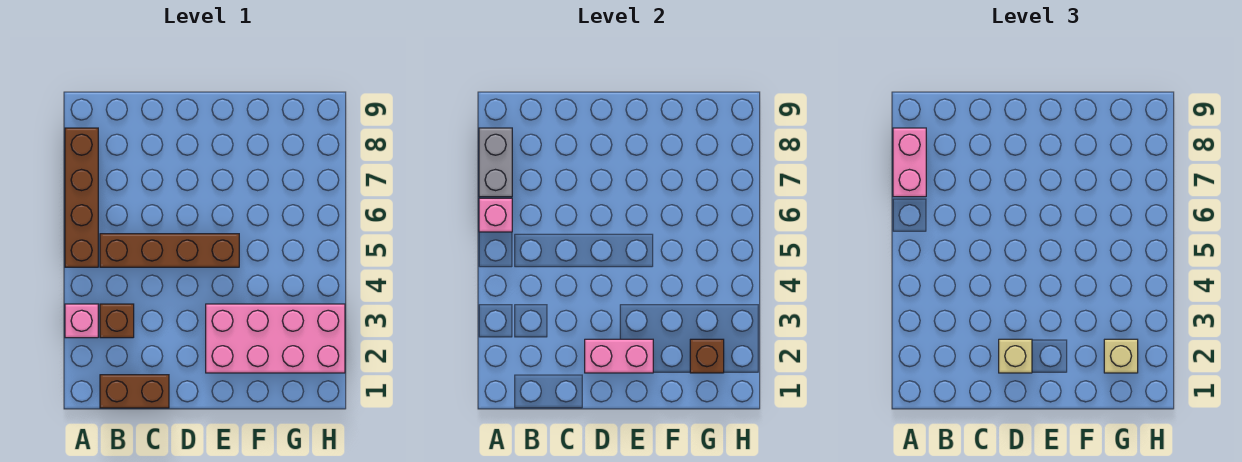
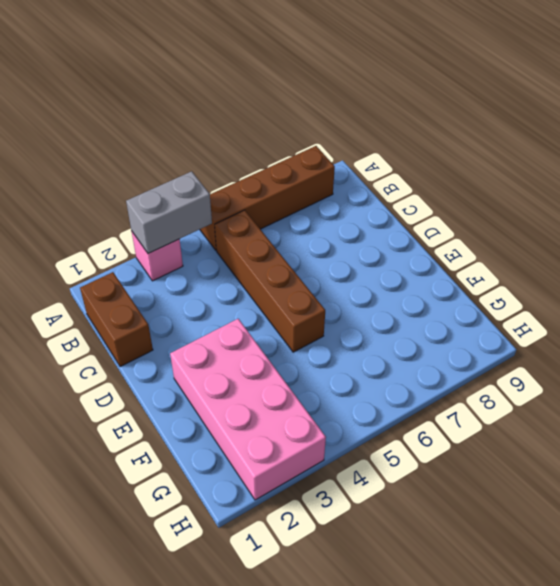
grey 1x2 brick [126,171,212,254] -> grey 1x2 brick moved to [479,128,512,197]
none -> brown 1x1 brick [100,304,134,338]
none -> pink 1x1 brick [479,198,512,232]
none -> pink 1x2 brick [585,339,653,373]

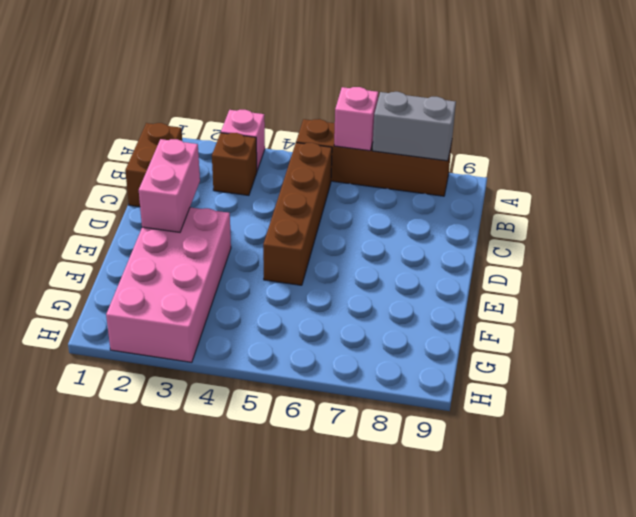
none -> brown 1x1 brick [690,339,724,373]
none -> pink 1x2 brick [893,128,926,197]
none -> tan 1x1 brick [999,339,1032,373]

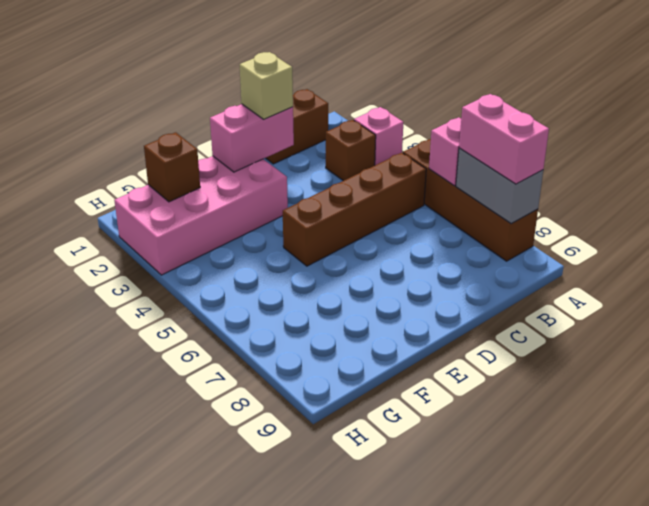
none -> tan 1x1 brick [1104,339,1138,373]

